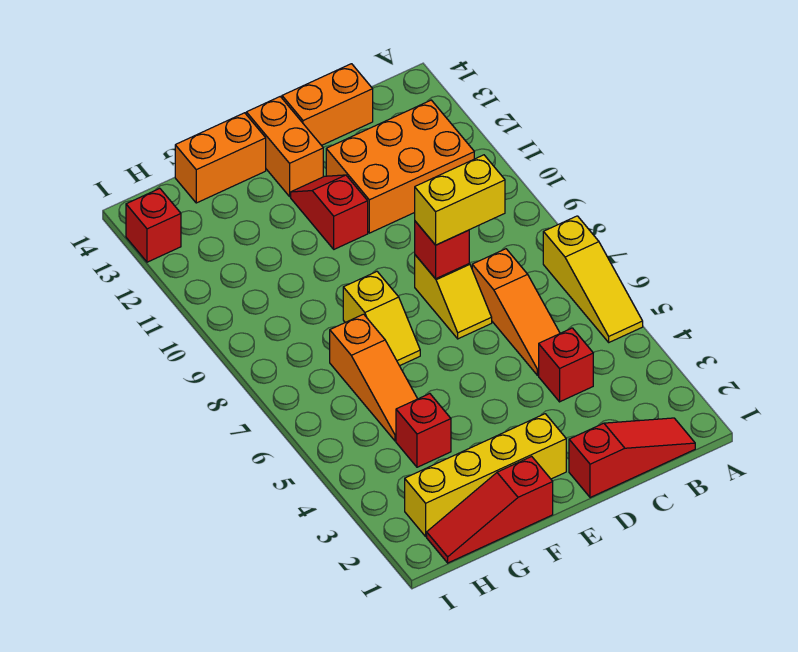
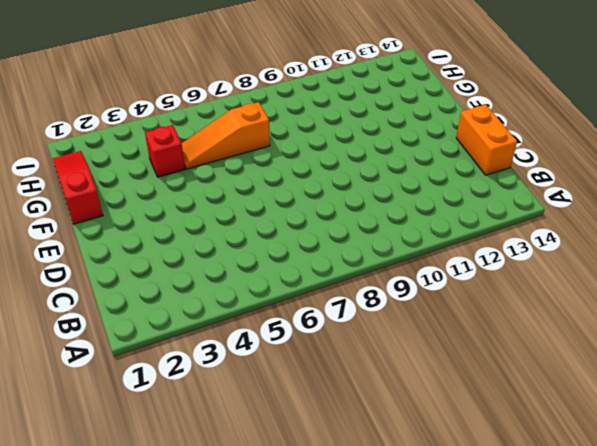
none -> yellow 1x3 slope [543,216,643,342]
none -> red 1x3 slope [569,418,695,498]
none -> orange 2x3 brick [326,100,474,233]

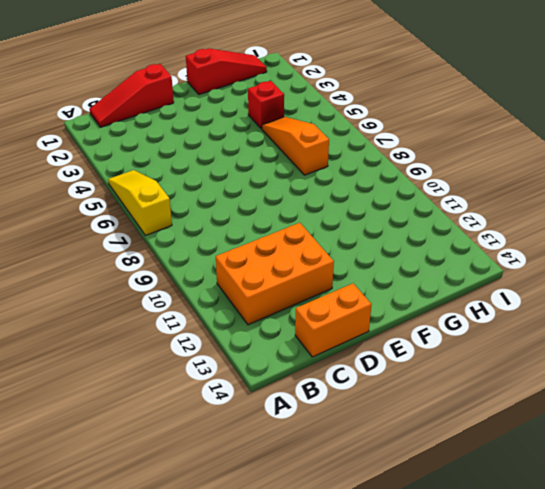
none -> red 1x1 brick [539,328,593,402]
none -> orange 1x3 slope [472,249,560,375]
none -> yellow 1x2 slope [415,255,492,339]

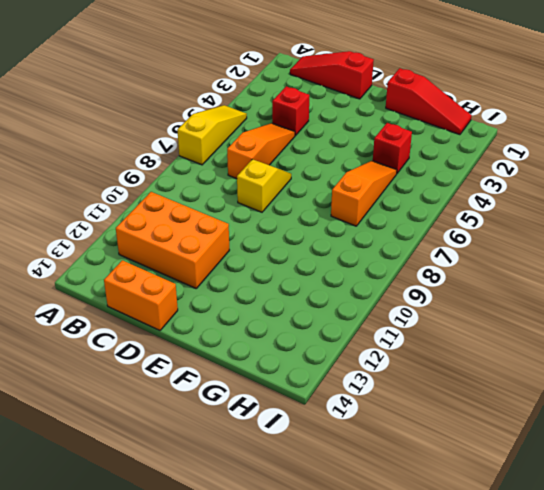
none -> yellow 1x4 brick [405,414,566,536]
none -> red 1x2 slope [291,175,368,249]
none -> orange 1x2 brick [246,97,323,196]

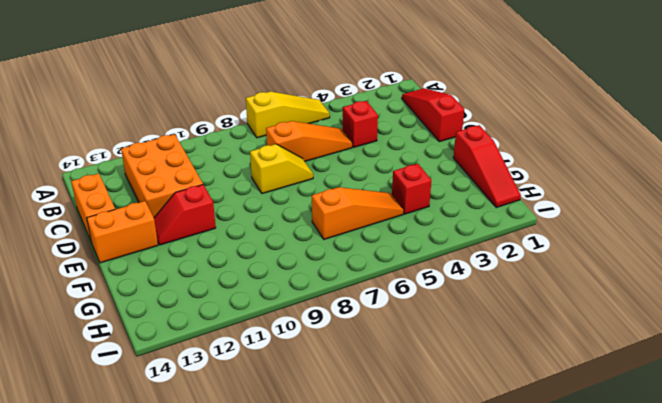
none -> yellow 1x4 brick [405,414,566,536]
none -> yellow 1x2 slope [343,272,420,366]
none -> orange 1x2 brick [175,113,266,203]

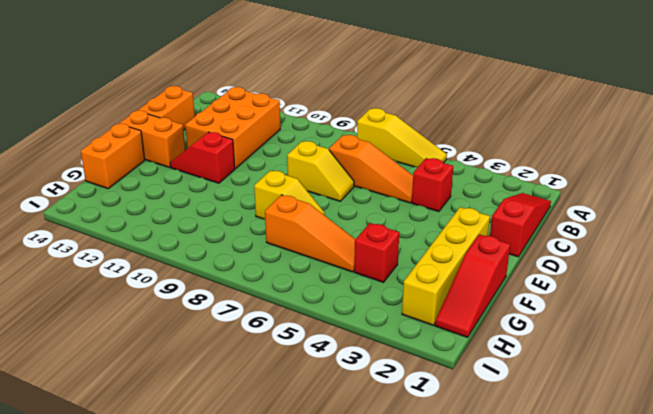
none -> red 1x1 brick [126,188,181,262]
none -> red 1x1 brick [415,221,469,279]
none -> yellow 1x2 brick [415,155,505,245]

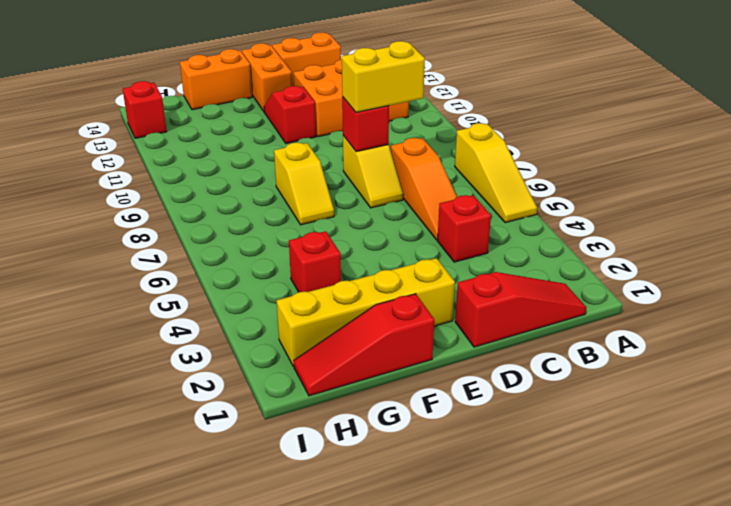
none -> orange 1x3 slope [330,314,417,441]

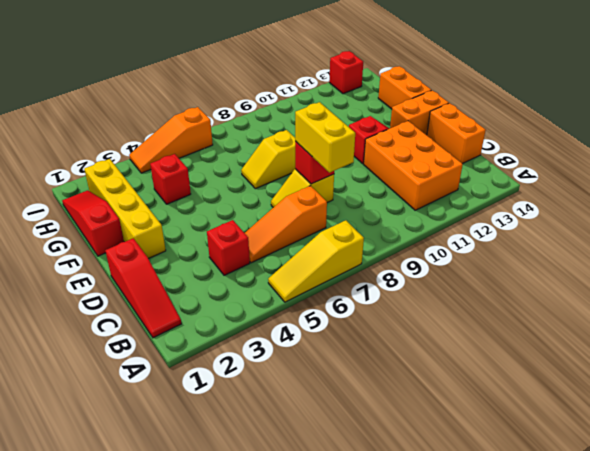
orange 1x3 slope [129,107,213,173] -> orange 1x3 slope moved to [330,314,417,441]

